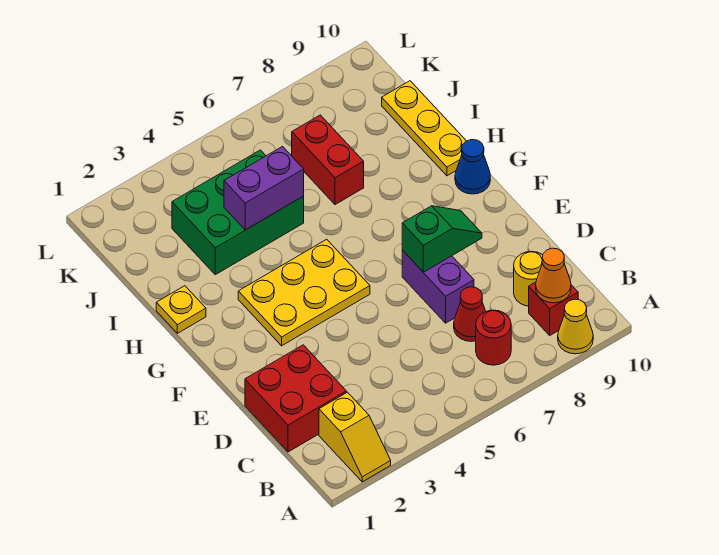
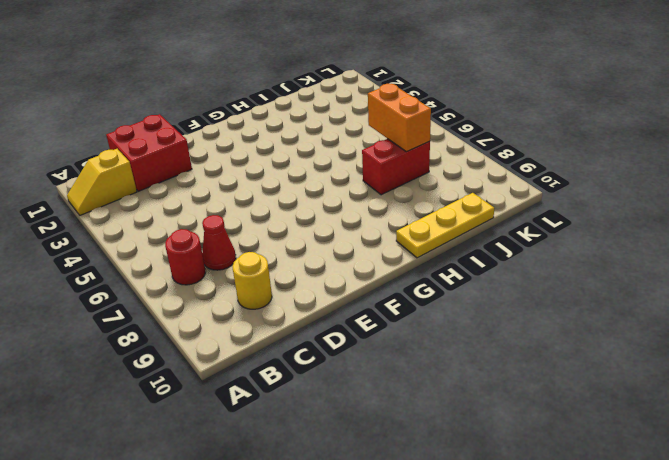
orange 1x2 brick [368,84,431,152] -> none
none -> yellow 1x1 cone [558,299,593,354]
none -> red 1x1 brick [529,282,578,335]
none -> purple 1x2 brick [402,250,474,323]

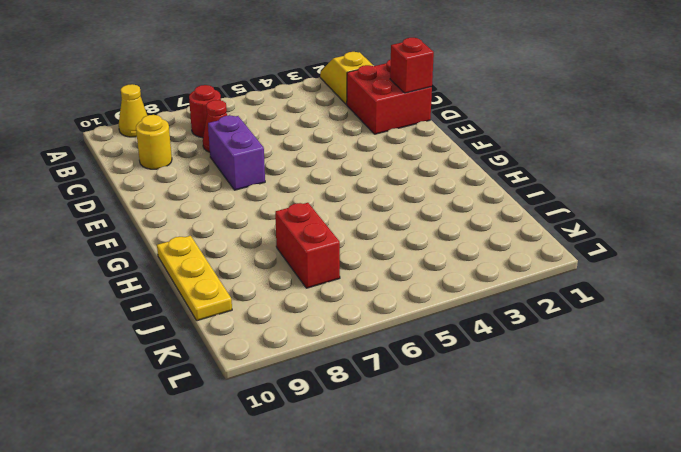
red 1x1 brick [390,38,434,93] -> red 1x1 brick moved to [529,282,578,335]
none -> yellow 2x3 plate [238,239,370,346]
none -> blue 1x1 cone [455,140,490,194]
none -> yellow 1x1 plate [156,286,206,333]

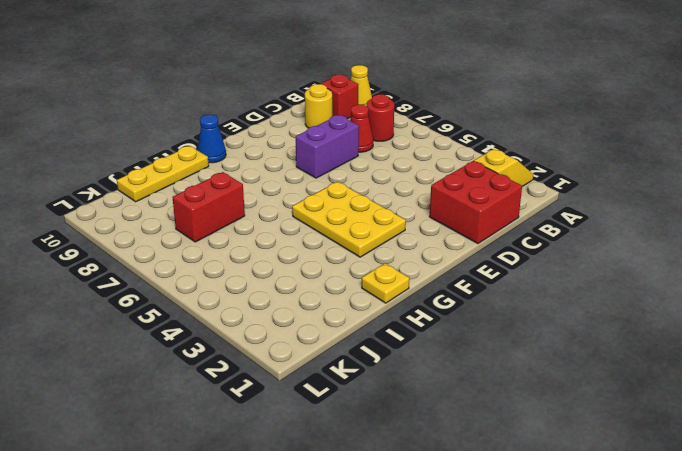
none -> green 2x3 brick [172,150,304,275]
none -> orange 1x1 cone [536,248,571,303]
none -> green 1x2 slope [402,206,482,272]

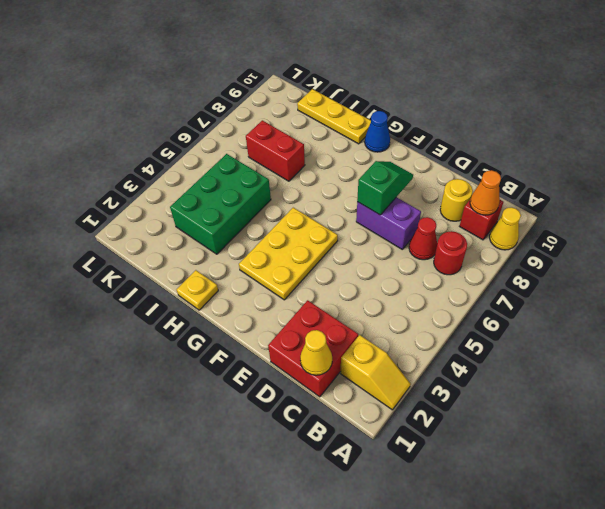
yellow 1x1 cone [300,330,332,375] -> none
none -> purple 1x2 brick [224,147,304,230]

